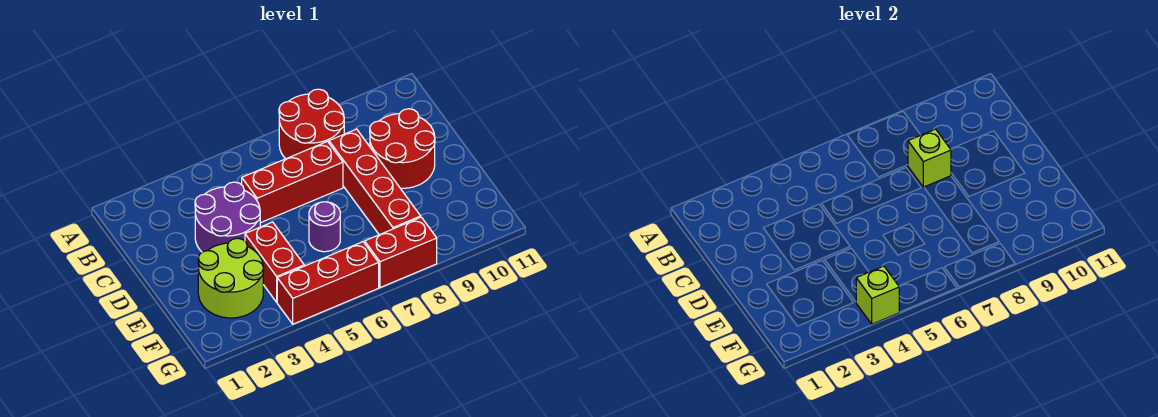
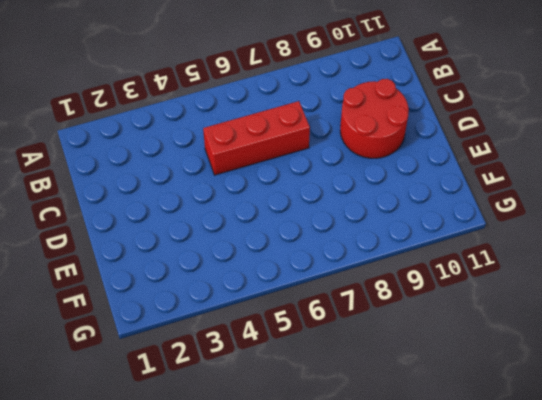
none -> red 2x2 round brick [279,89,344,159]
none -> purple 2x2 round brick [195,182,260,252]
none -> red 1x4 brick [329,129,421,235]

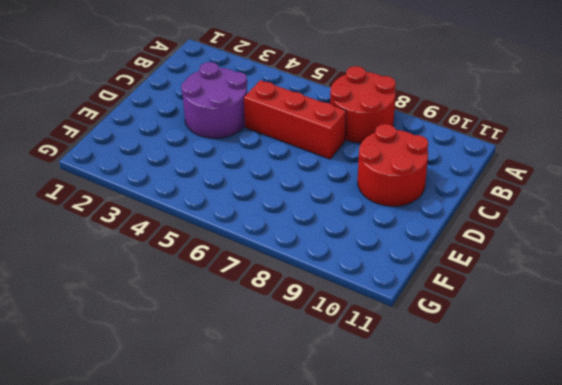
none -> red 1x4 brick [329,129,421,235]
none -> lime 2x2 round brick [198,238,264,318]
none -> red 1x2 brick [245,222,304,302]

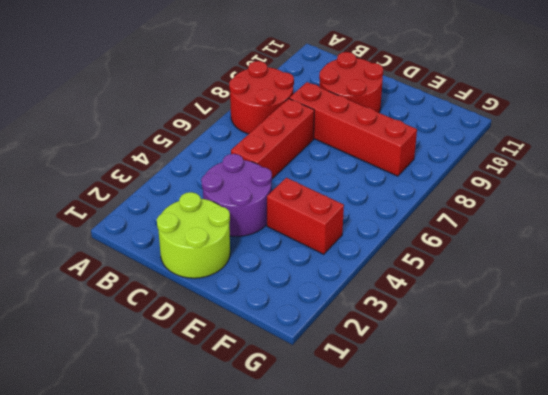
lime 2x2 round brick [157,192,230,278] -> lime 2x2 round brick moved to [198,238,264,318]
none -> purple 1x1 round brick [309,202,340,252]
none -> red 1x3 brick [277,242,379,324]
none -> red 1x2 brick [365,217,437,288]

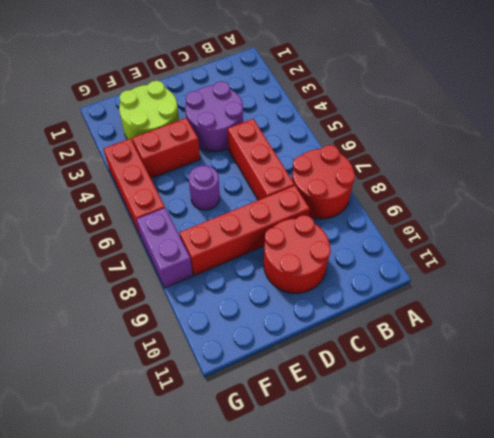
purple 1x2 brick [136,208,193,288] -> red 1x2 brick [365,217,437,288]
none -> lime 1x1 brick [908,129,951,187]
none -> lime 1x1 brick [856,266,899,324]

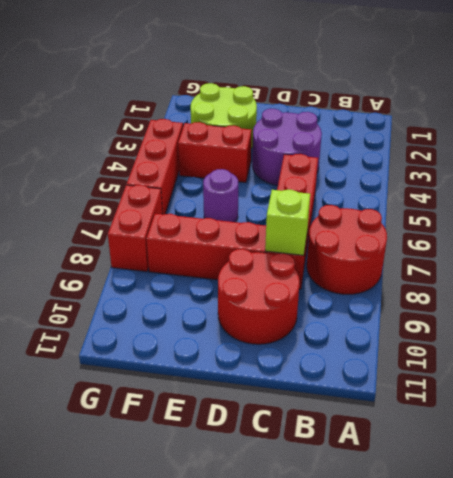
none -> lime 1x1 brick [856,266,899,324]

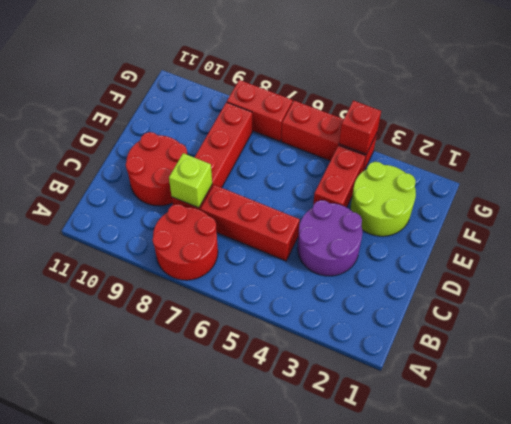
red 1x1 brick [339,100,381,154] -> lime 1x1 brick [856,266,899,324]
none -> purple 1x1 round brick [309,202,340,252]

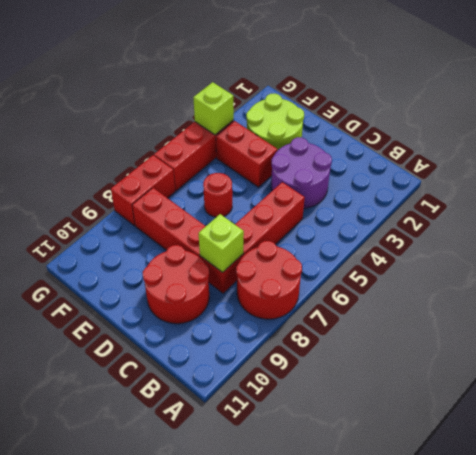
red 1x1 round brick [203,173,232,217] -> purple 1x1 round brick [309,202,340,252]

